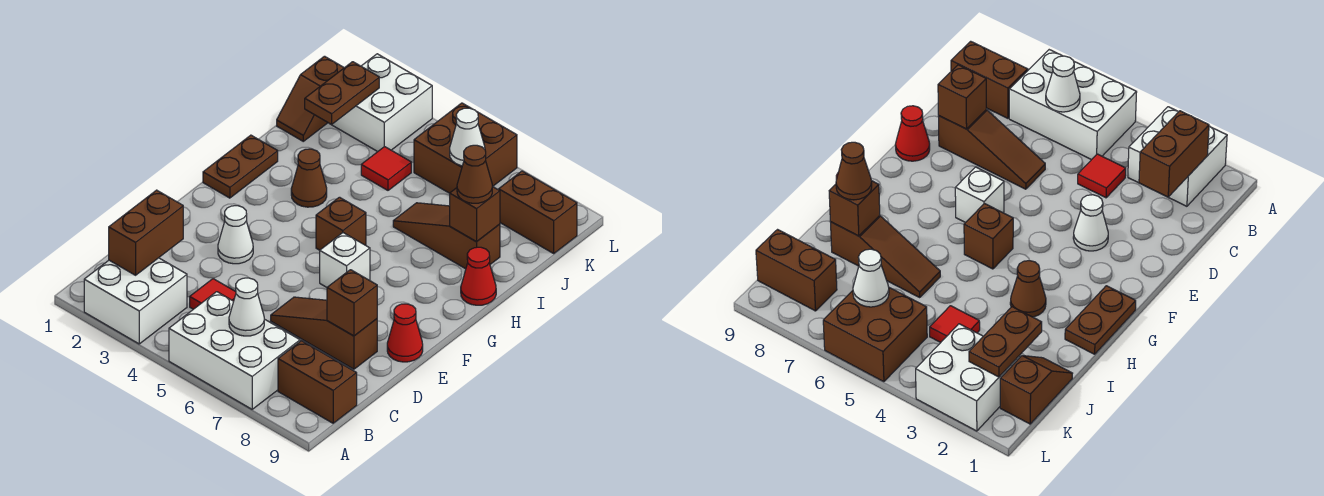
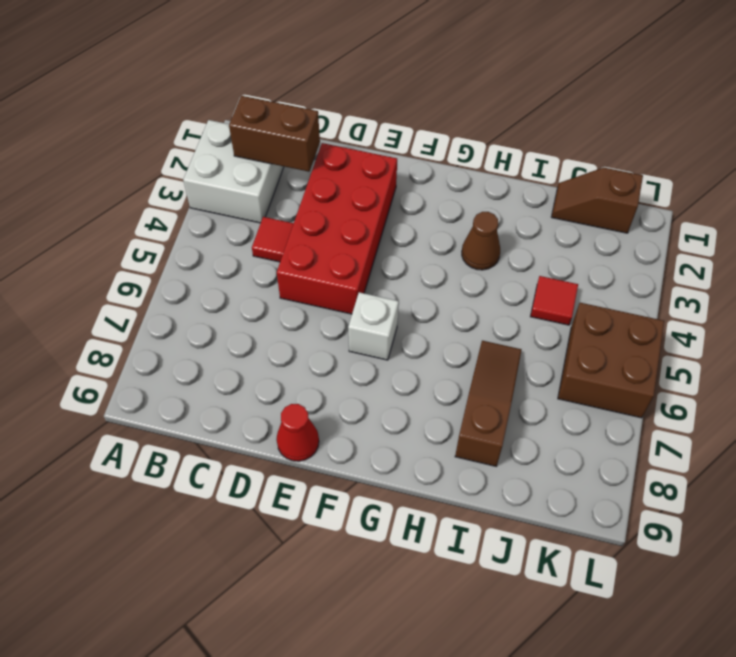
red 2x4 brick [277,143,397,314] -> white 1x1 cone [218,206,253,264]
none -> white 2x3 brick [169,292,300,409]
none -> brown 1x2 brick [278,341,357,423]
none -> brown 1x3 slope [271,297,377,369]

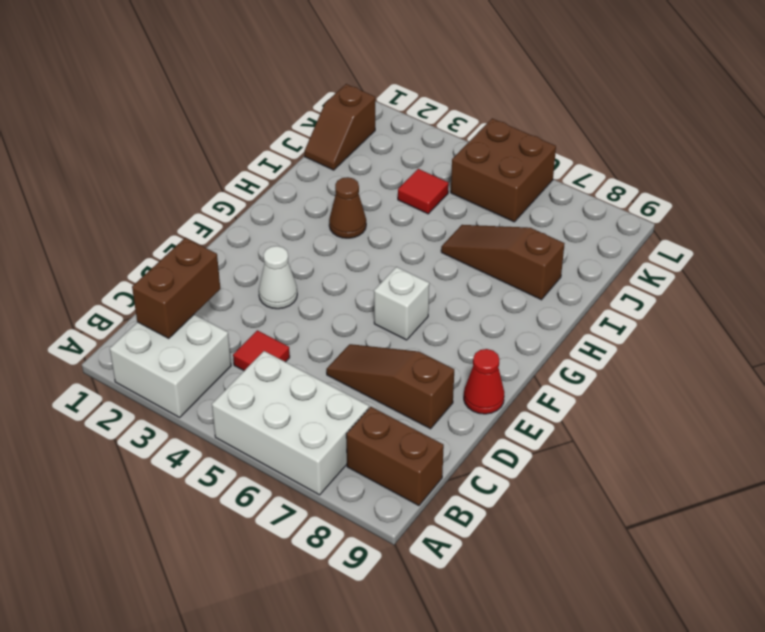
none -> brown 1x2 plate [203,135,278,198]
none -> brown 1x1 brick [316,197,366,250]
none -> red 1x1 cone [461,247,496,305]

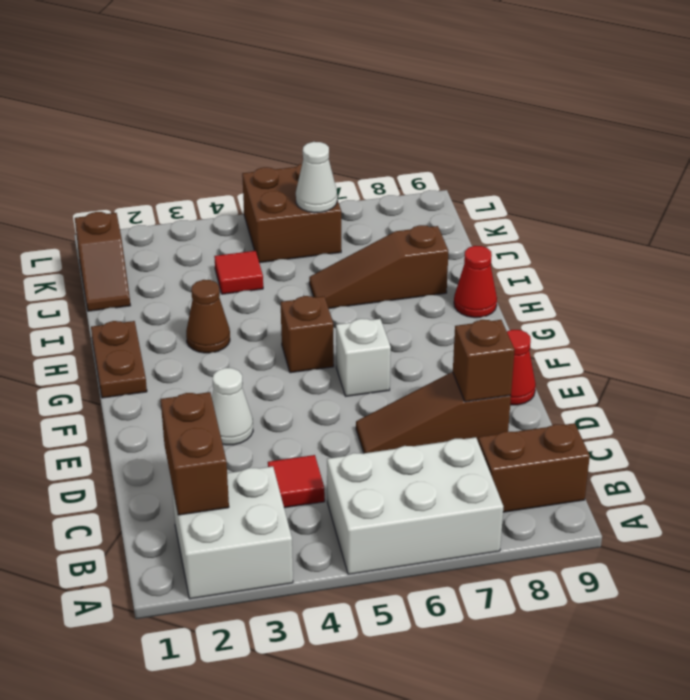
none -> white 2x2 brick [332,54,432,152]
none -> brown 1x2 brick [499,171,577,253]
none -> white 1x1 cone [229,278,264,336]

